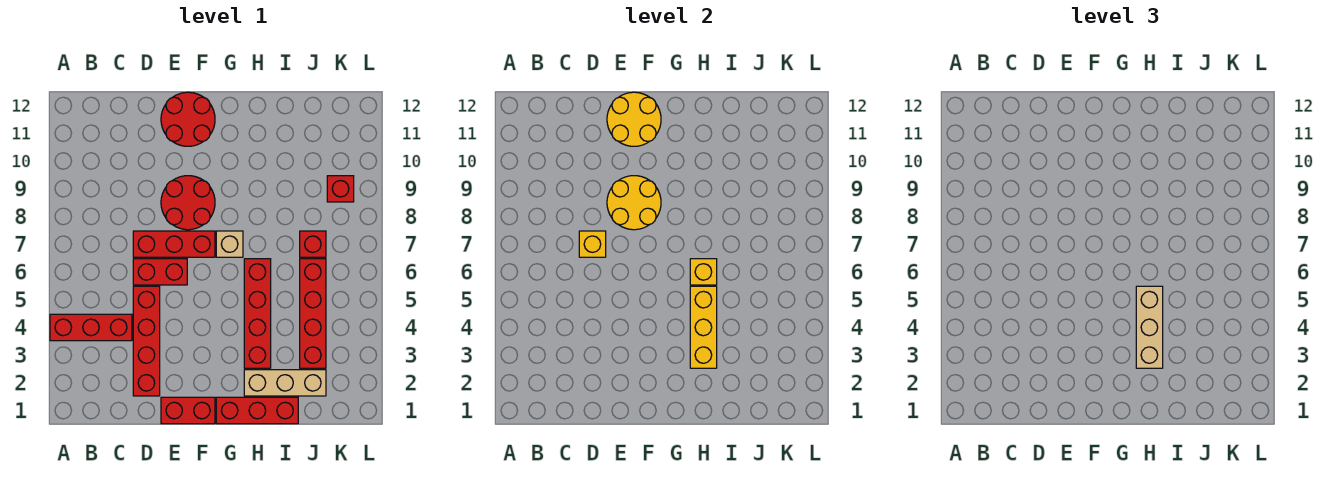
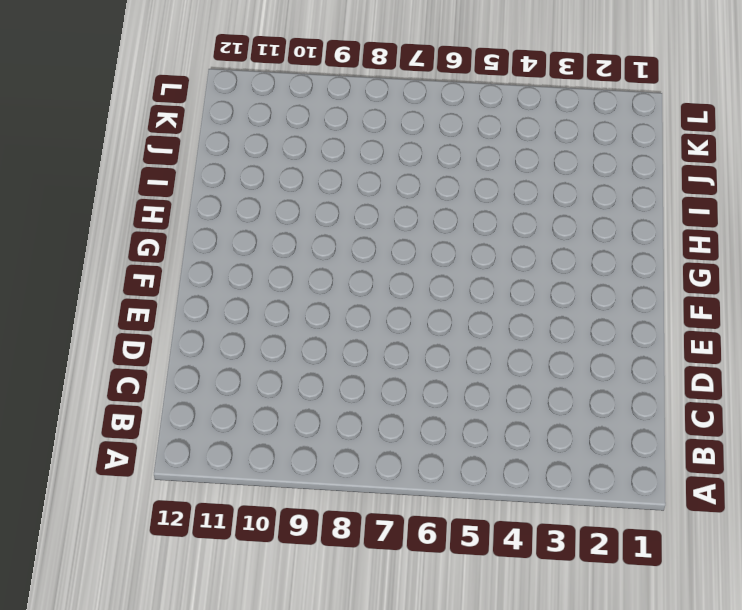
none -> red 1x3 brick [50,314,132,341]
none -> red 1x4 brick [133,286,160,396]
none -> red 1x2 brick [133,259,187,285]

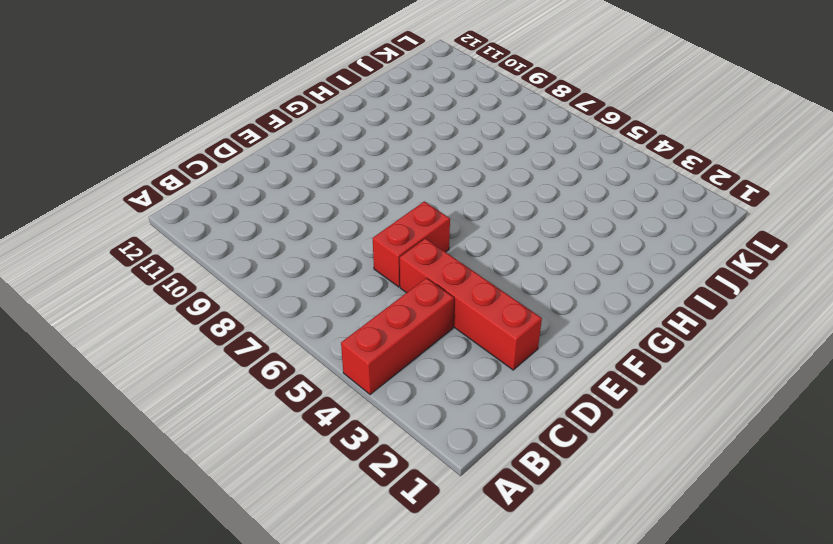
none -> red 1x3 brick [133,231,215,257]
none -> red 1x2 brick [161,397,215,424]
none -> red 2x2 round brick [161,176,215,230]

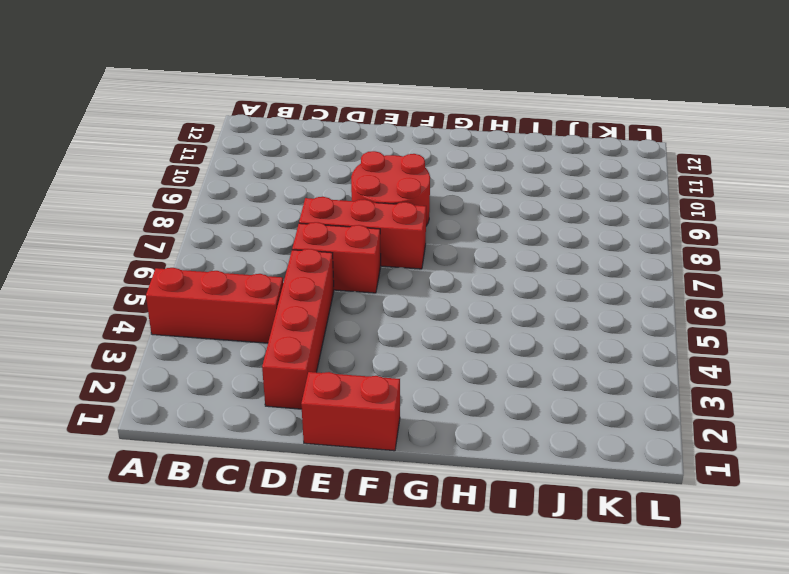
none -> red 2x2 round brick [161,92,215,146]
none -> red 1x3 brick [216,397,298,424]
none -> tan 1x1 brick [216,231,243,257]

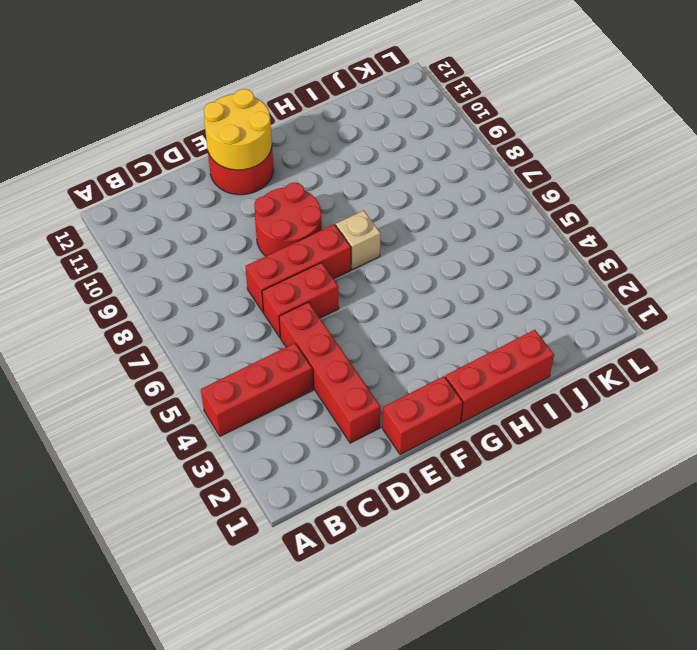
none -> tan 1x3 brick [244,370,326,396]
none -> red 1x4 brick [244,259,271,368]
none -> red 1x4 brick [300,259,326,368]

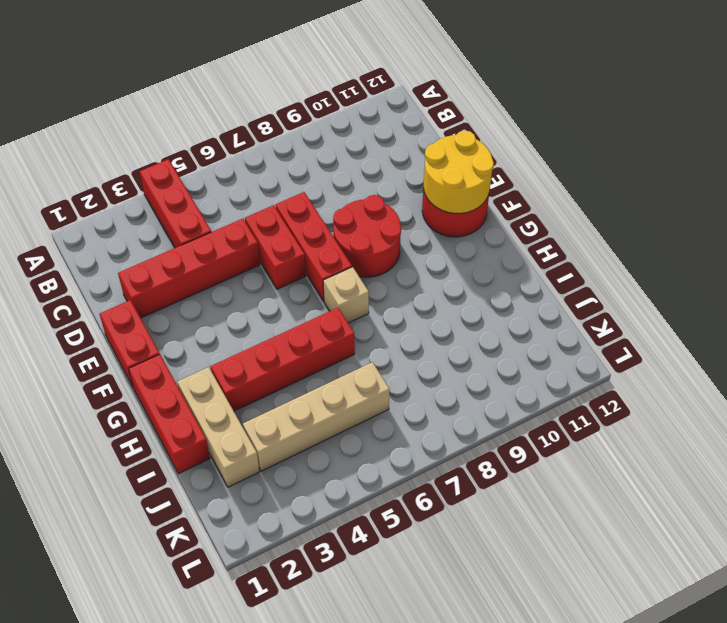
tan 1x4 brick [243,362,389,471] -> red 1x4 brick [300,259,326,368]
none -> red 1x1 brick [300,231,326,257]
none -> red 1x1 brick [327,176,354,202]
none -> yellow 1x1 brick [579,231,606,257]

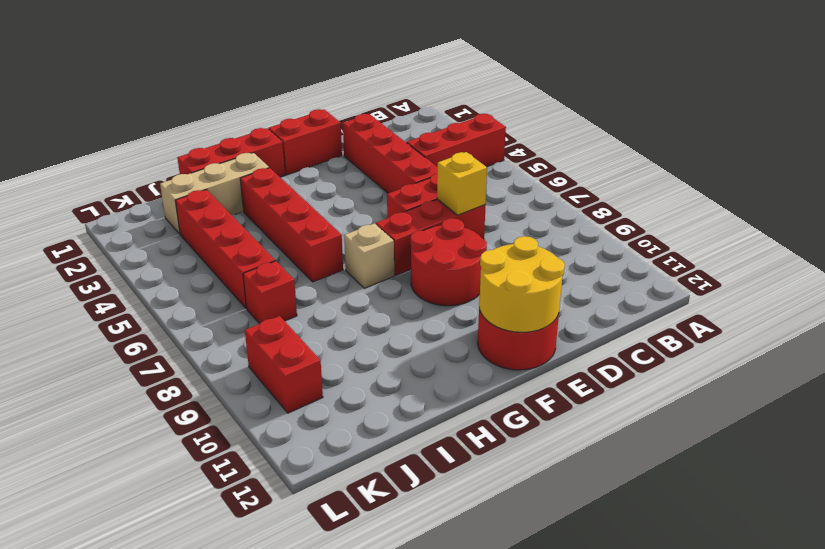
red 1x2 brick [245,316,323,413] -> red 1x1 brick [327,176,354,202]
none -> yellow 2x2 round brick [607,176,661,230]
none -> yellow 1x3 brick [690,286,717,368]
none -> yellow 1x1 brick [690,259,717,285]

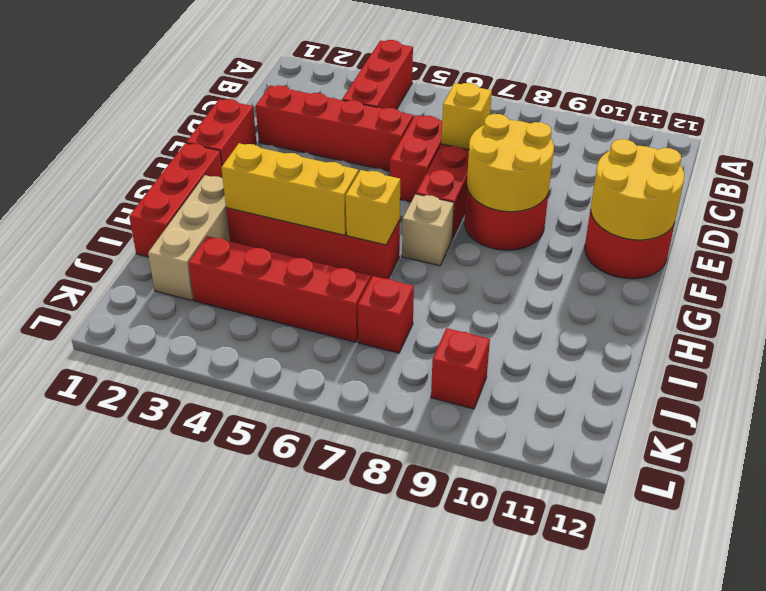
none -> tan 1x3 brick [1136,286,1163,368]

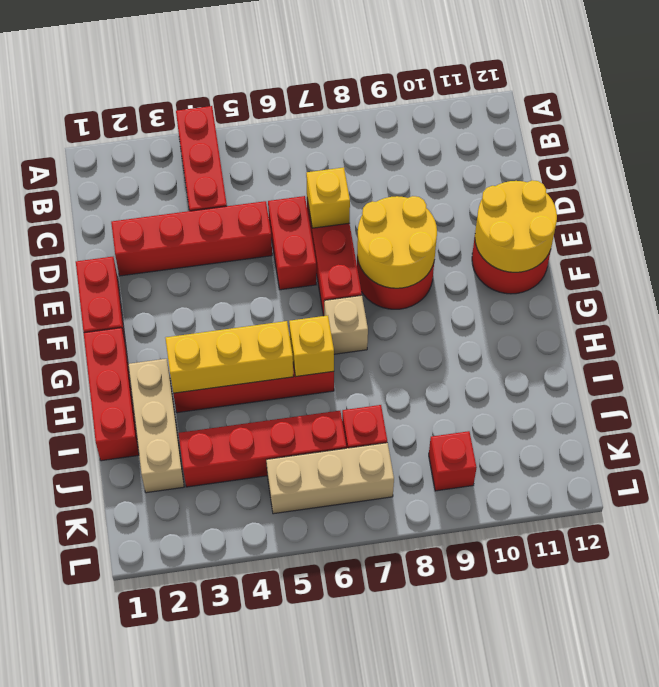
tan 1x3 brick [266,443,394,514] -> tan 1x3 brick moved to [1136,286,1163,368]

